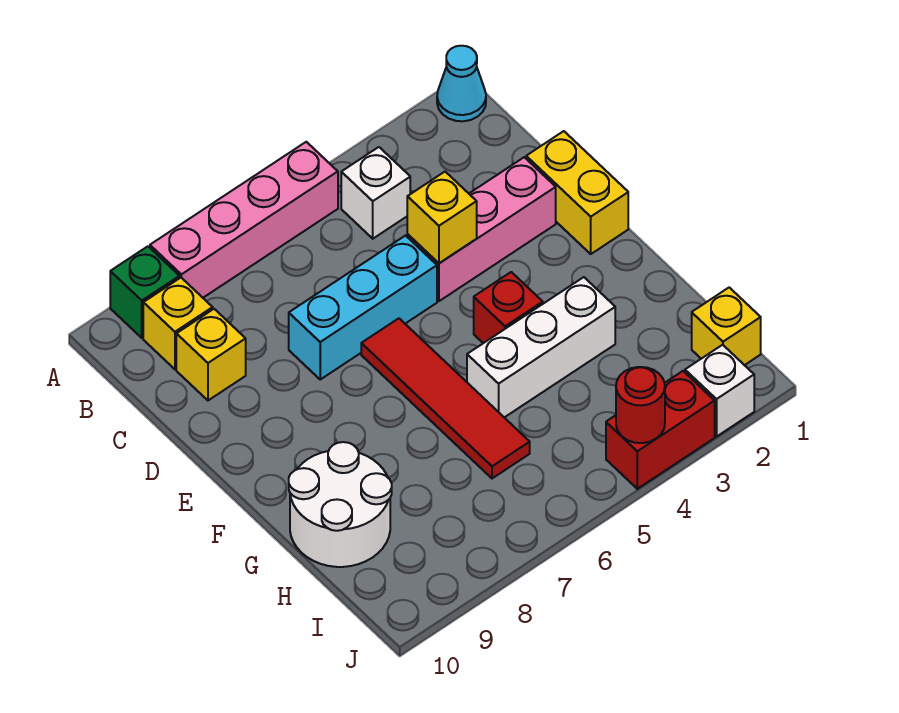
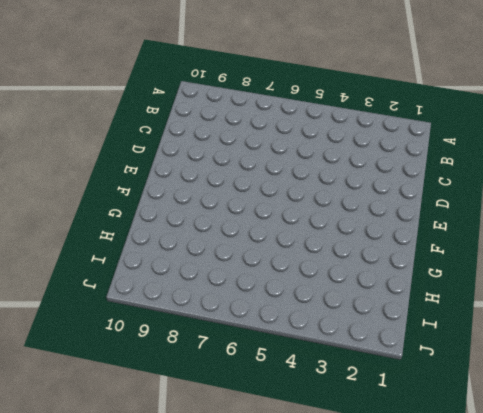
none -> cyan 1x1 cone [437,46,486,121]
none -> pink 1x4 brick [150,142,338,298]
none -> green 1x1 brick [110,246,180,338]

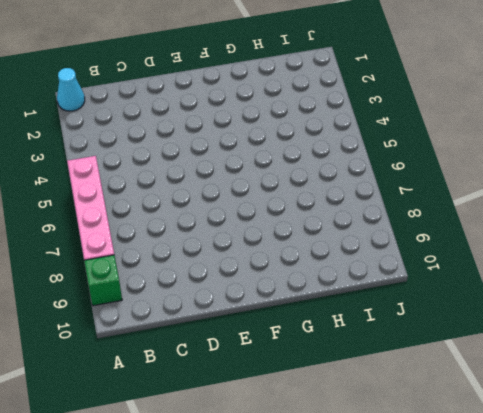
none -> white 1x1 brick [341,147,410,239]
none -> yellow 1x1 brick [143,278,213,369]
none -> yellow 1x1 brick [176,309,246,400]

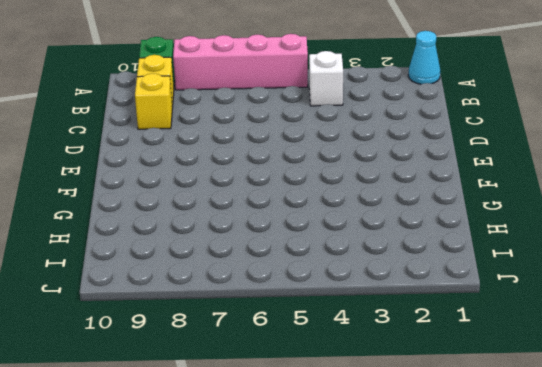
none -> yellow 1x2 brick [526,131,628,254]
none -> pink 1x3 brick [407,157,556,301]
none -> cyan 1x3 brick [289,236,437,379]

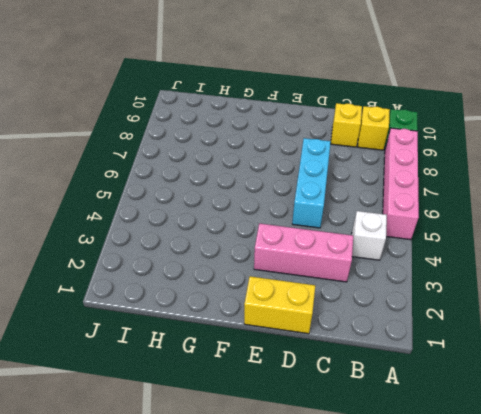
pink 1x3 brick [254,223,353,282] -> pink 1x3 brick turned to [407,157,556,301]
none -> cyan 1x1 cone [437,46,486,121]
none -> red 1x4 tile [361,318,530,478]
none -> red 1x1 brick [474,272,543,343]

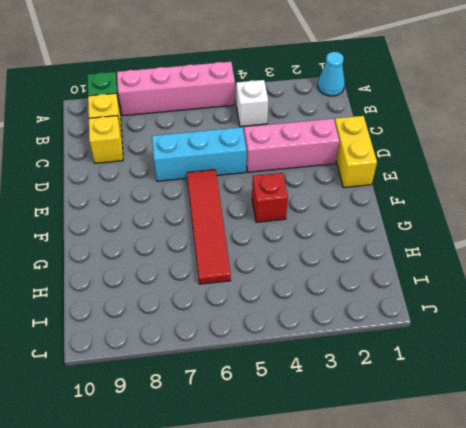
none -> white 1x3 brick [467,277,615,417]
none -> white 2x2 round brick [289,442,392,567]
none -> yellow 1x1 brick [692,288,761,365]

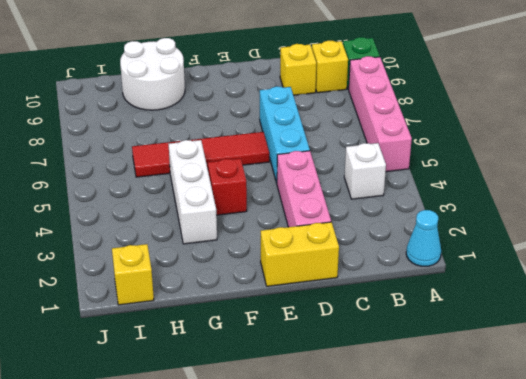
none -> white 1x1 brick [685,345,754,437]
none -> red 1x2 brick [606,371,715,489]
none -> yellow 1x1 brick [407,172,477,263]

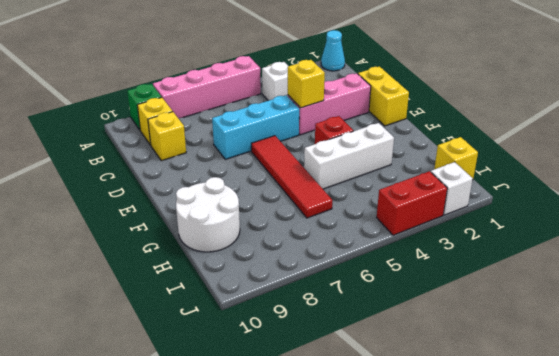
none -> red 1x1 round brick [616,367,665,443]

